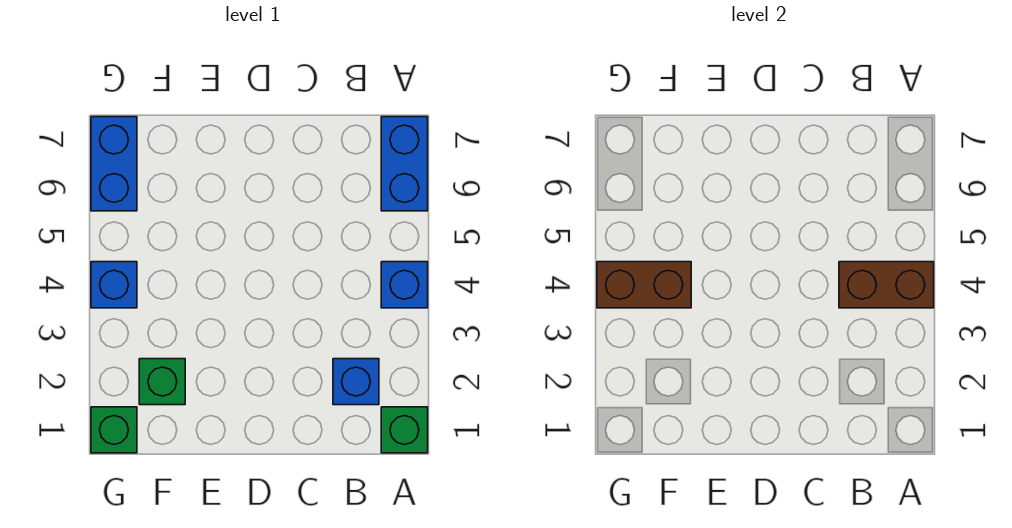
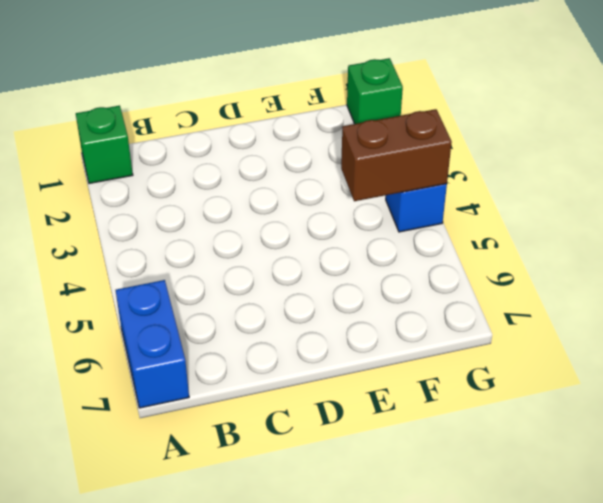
none -> blue 1x1 brick [381,262,428,308]
none -> blue 1x1 brick [333,359,379,405]

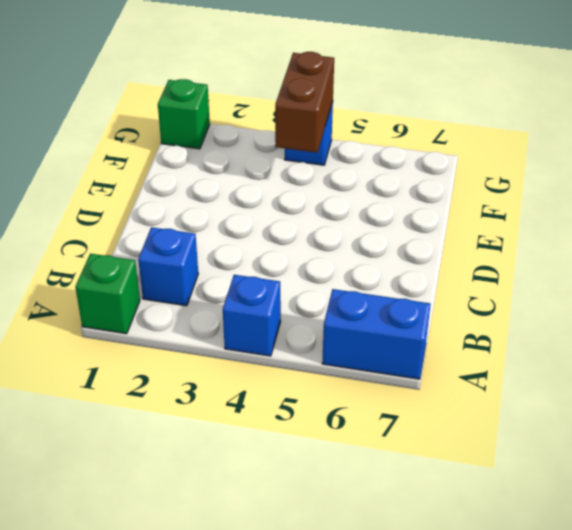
none -> green 1x1 brick [139,359,185,405]
none -> blue 1x2 brick [91,117,137,211]

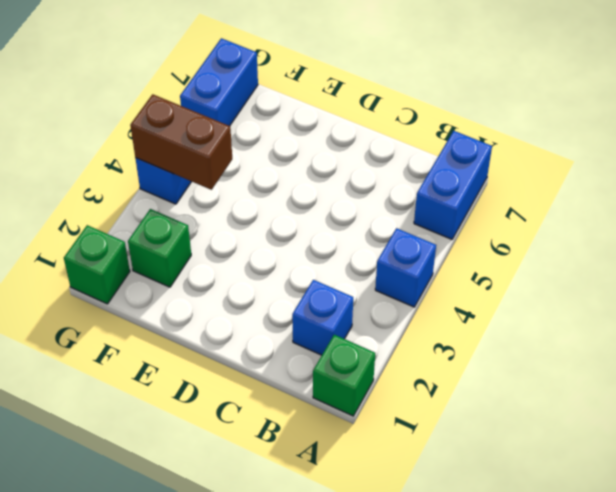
none -> brown 1x2 brick [839,262,934,308]

